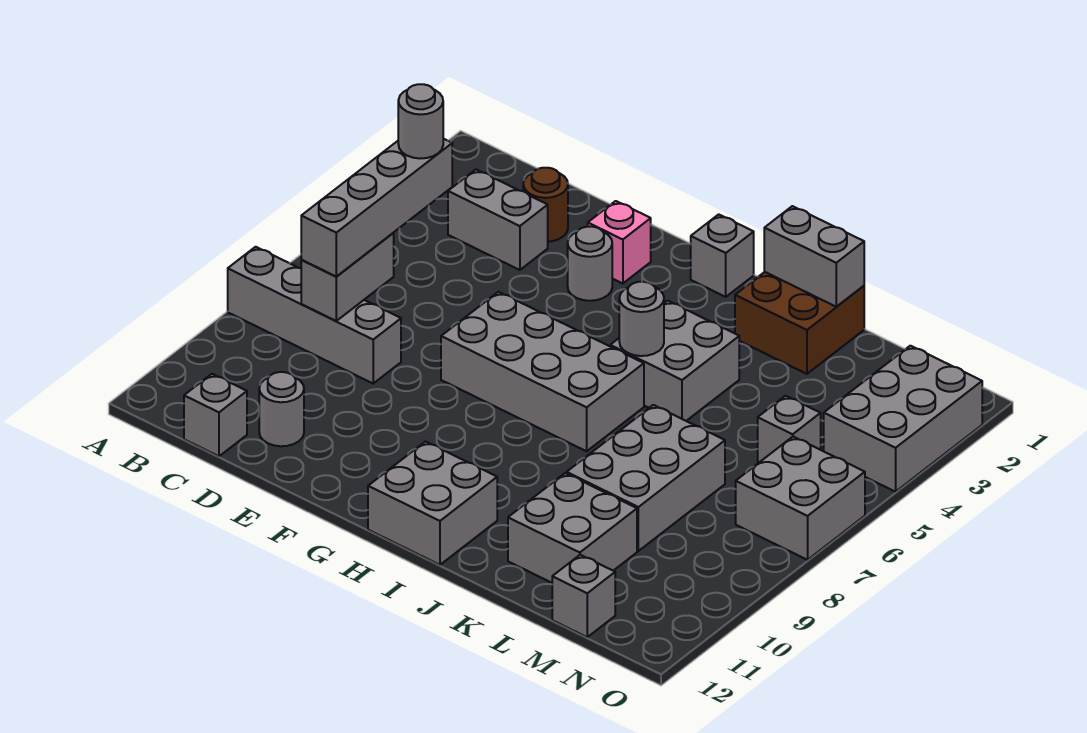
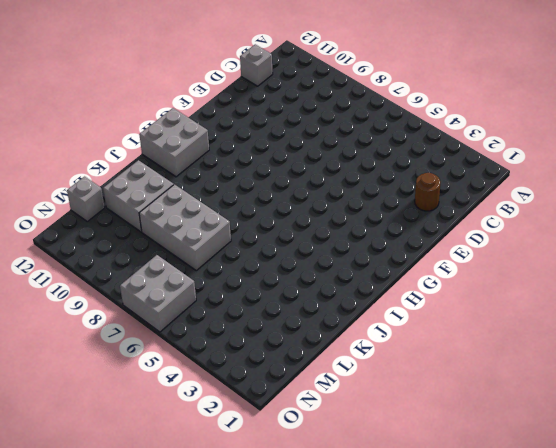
none -> grey 1x4 brick [228,247,401,383]
none -> grey 1x2 brick [448,170,548,270]
none -> grey 1x1 round brick [259,372,304,446]

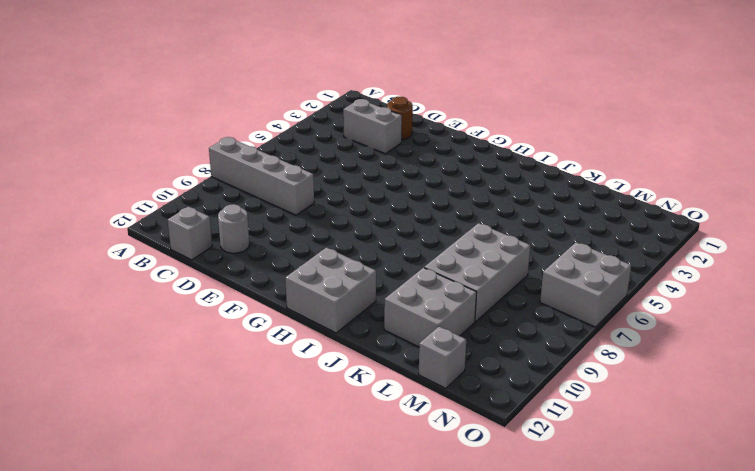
none -> pink 1x1 brick [588,201,651,284]
none -> grey 1x1 round brick [568,226,612,301]
none -> grey 2x4 brick [441,292,644,451]

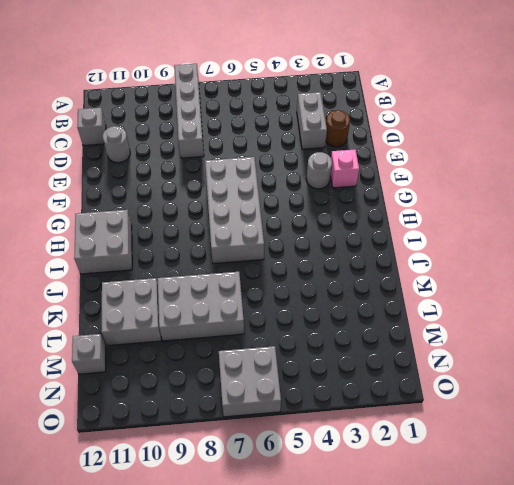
none -> grey 1x1 brick [691,214,754,297]
none -> grey 2x2 brick [610,301,739,421]
none -> brown 2x2 brick [735,272,864,374]

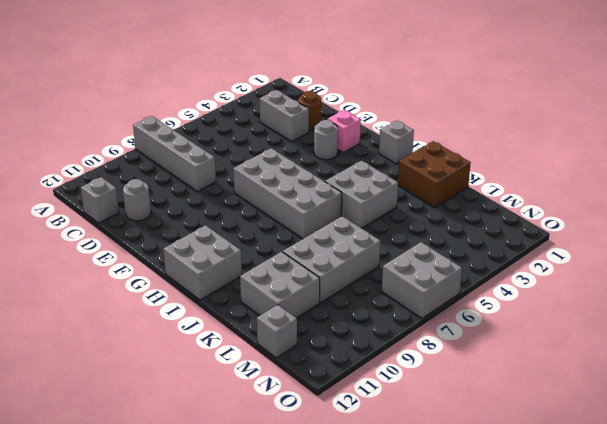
none -> grey 1x1 brick [758,396,821,462]
none -> grey 2x3 brick [824,346,982,492]
none -> grey 1x2 brick [301,233,394,321]

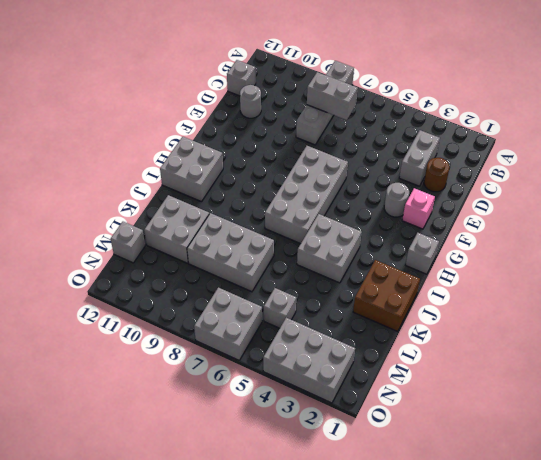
none -> grey 1x1 round brick [619,282,664,356]
none -> grey 1x2 brick [764,206,864,307]
none -> grey 1x4 brick [301,139,452,276]

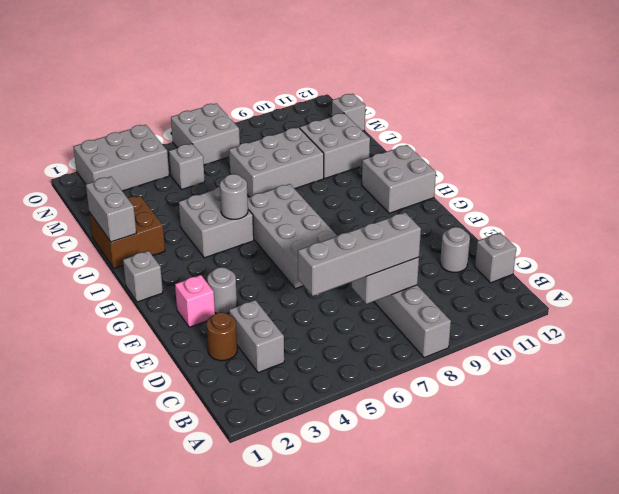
none -> grey 1x1 round brick [398,84,443,158]

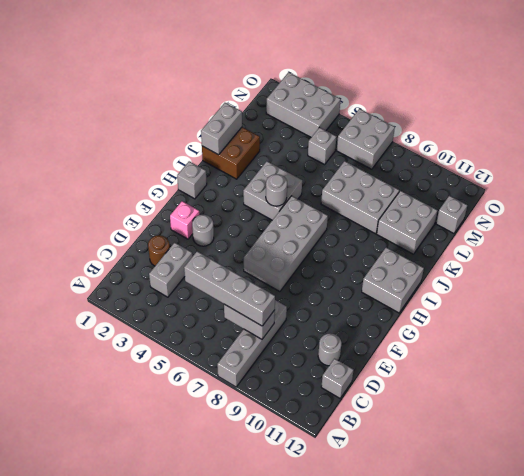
none -> grey 1x1 round brick [398,84,443,158]

